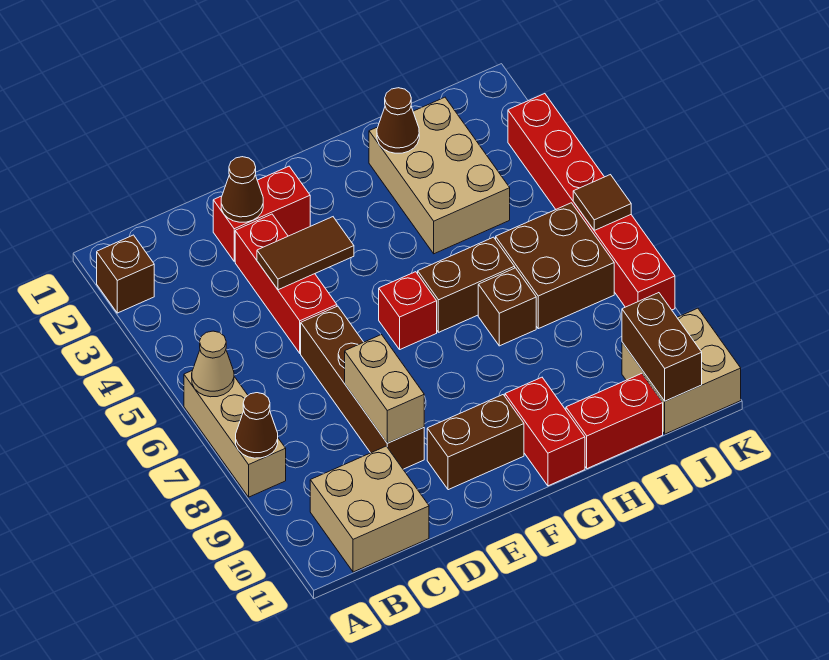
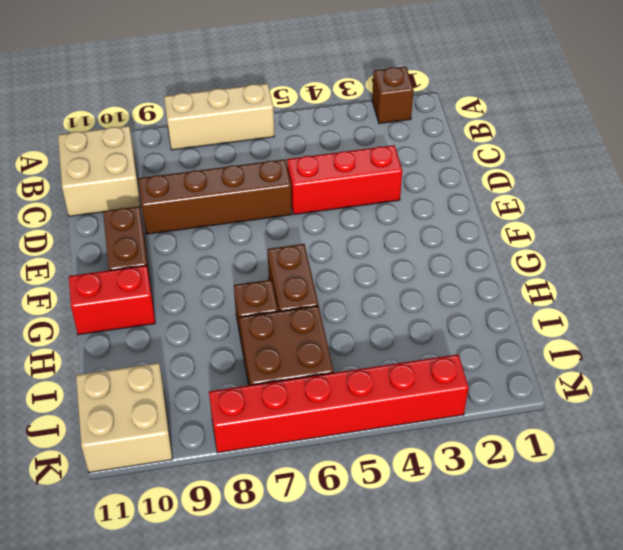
none -> red 1x2 brick [213,166,310,261]
none -> red 1x1 brick [379,272,437,349]
none -> tan 2x3 brick [369,97,510,254]

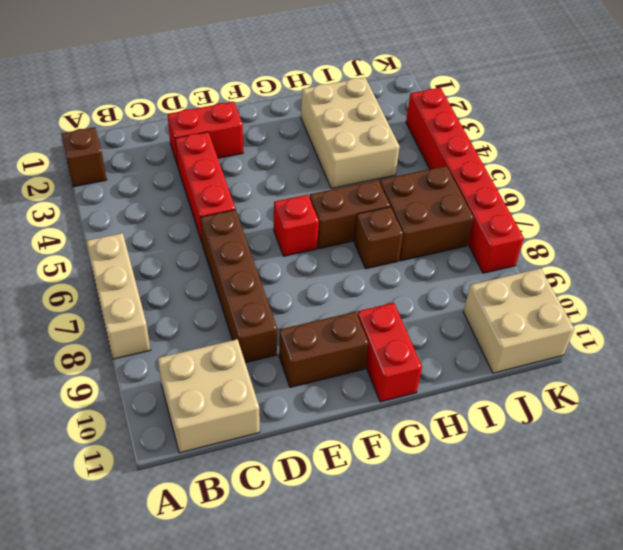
none -> red 1x2 brick [566,374,663,469]
none -> tan 1x1 cone [192,331,234,397]
none -> brown 1x1 cone [236,393,278,458]

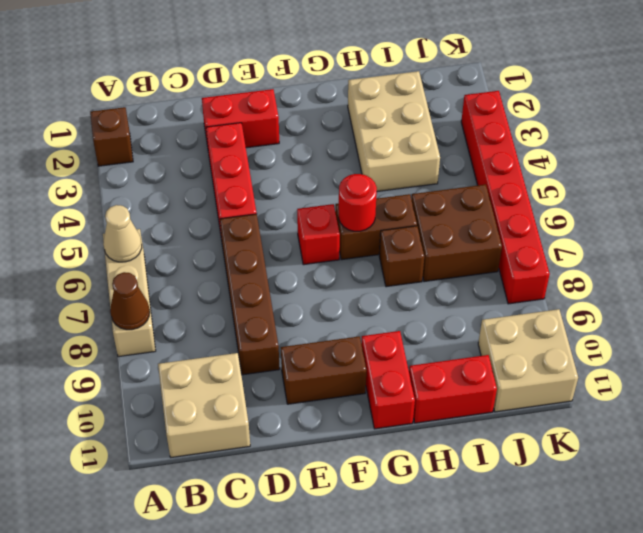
red 1x1 round brick [339,174,377,231] -> none
none -> brown 1x1 cone [221,157,263,222]
none -> brown 1x2 tile [257,217,354,290]
none -> tan 1x2 brick [345,335,424,443]

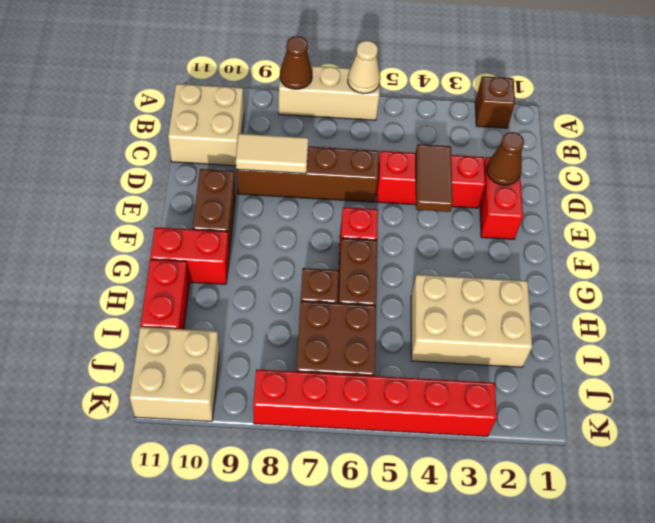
tan 1x2 tile [236,134,308,174] -> tan 1x2 brick [345,335,424,443]
none -> brown 1x1 cone [377,88,419,153]
none -> brown 1x2 brick [622,293,702,401]
none -> brown 1x1 tile [573,175,631,230]

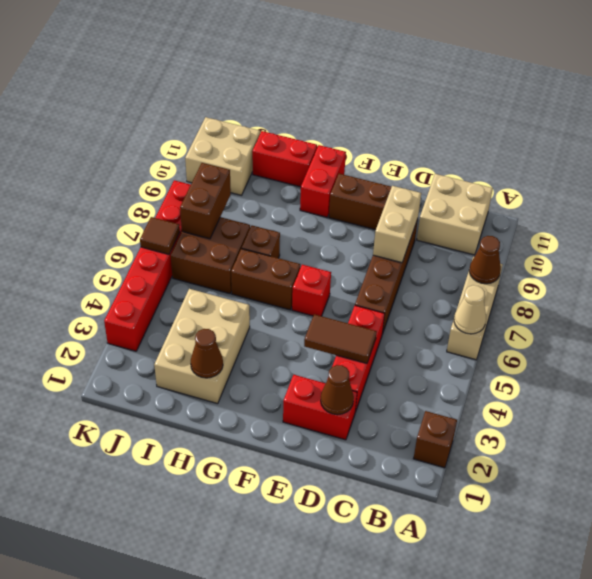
brown 1x2 brick [180,163,231,239] -> brown 1x2 brick moved to [622,293,702,401]

